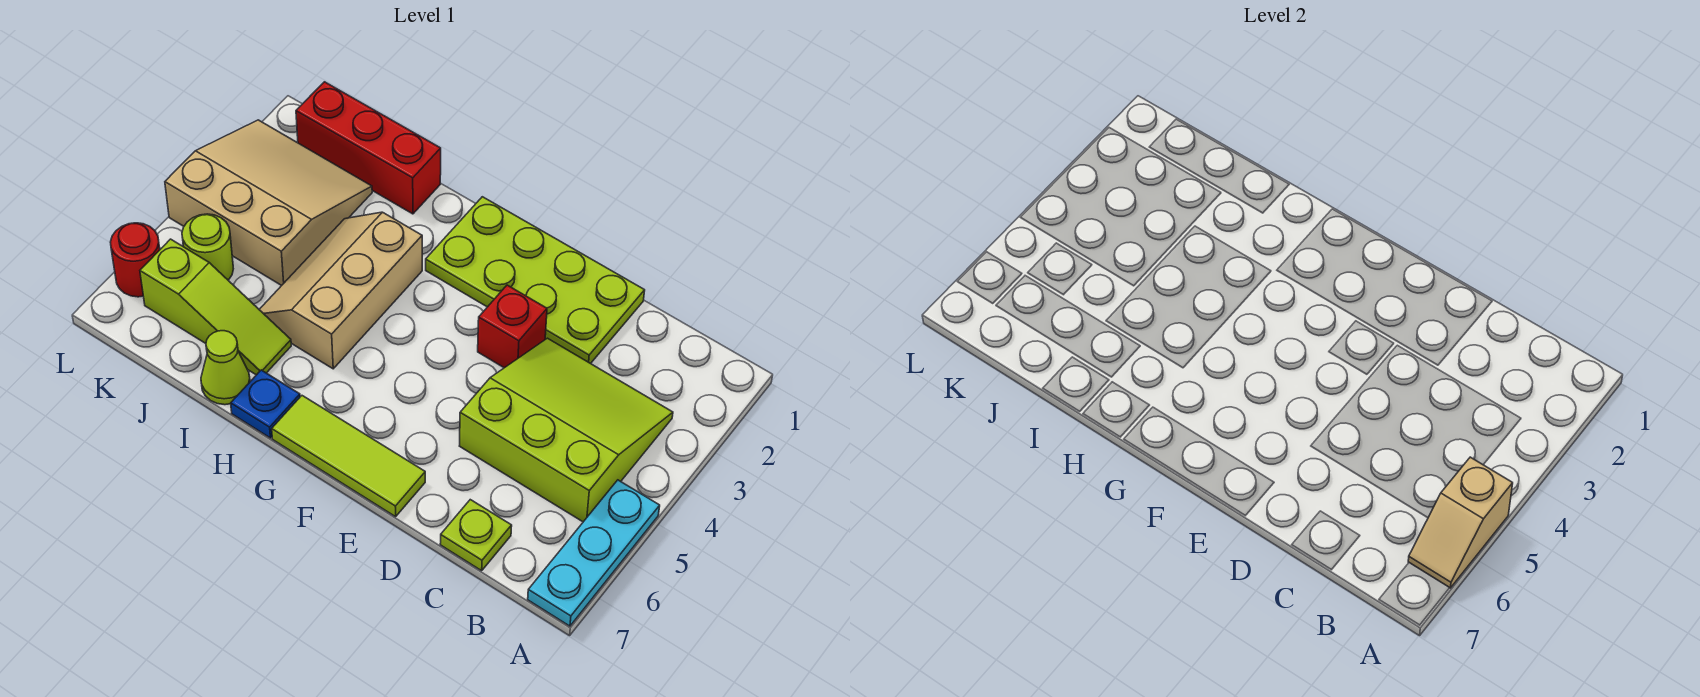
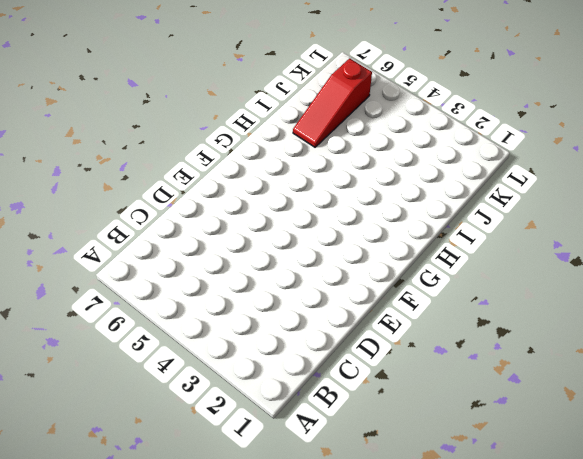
red 1x3 slope [293,59,372,147] -> lime 1x3 slope [140,239,291,375]
none -> cyan 1x3 plate [528,480,660,626]
none -> lime 3x3 slope [460,338,673,522]
none -> lime 1x1 plate [440,500,512,571]

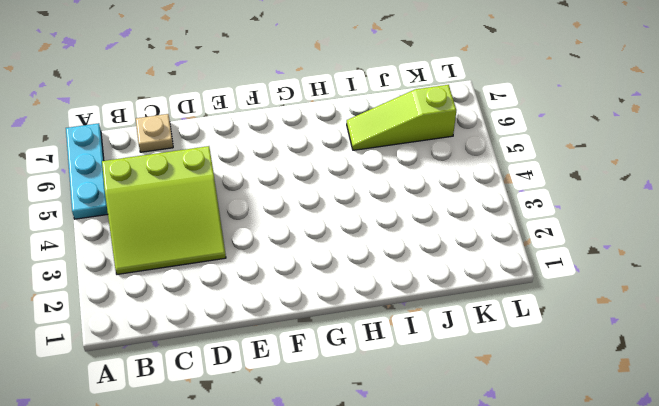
tan 1x1 plate [136,114,173,152] -> lime 1x1 plate [440,500,512,571]
none -> lime 2x4 plate [426,197,645,364]
none -> red 1x1 brick [478,285,547,368]
none -> lime 1x3 tile [272,396,425,517]

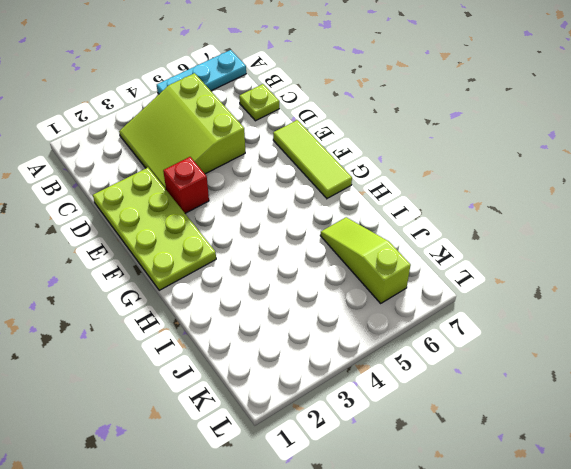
none -> tan 2x3 slope [259,212,422,369]
none -> blue 1x1 plate [231,370,300,438]
none -> red 1x3 brick [296,82,441,214]

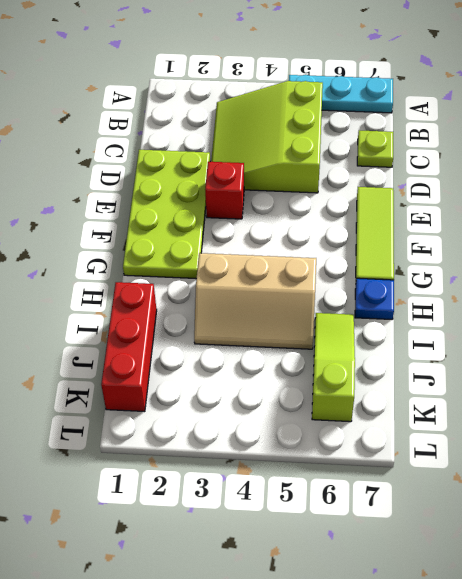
none -> lime 1x1 cone [201,331,250,405]
none -> tan 3x3 slope [165,120,372,286]
none -> lime 1x1 round brick [182,214,233,280]

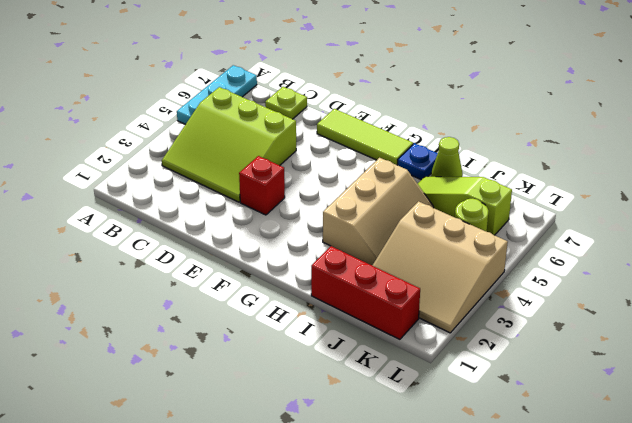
none -> lime 2x4 plate [426,197,645,364]
none -> red 1x1 round brick [111,223,160,297]
none -> tan 1x2 slope [1408,457,1513,588]

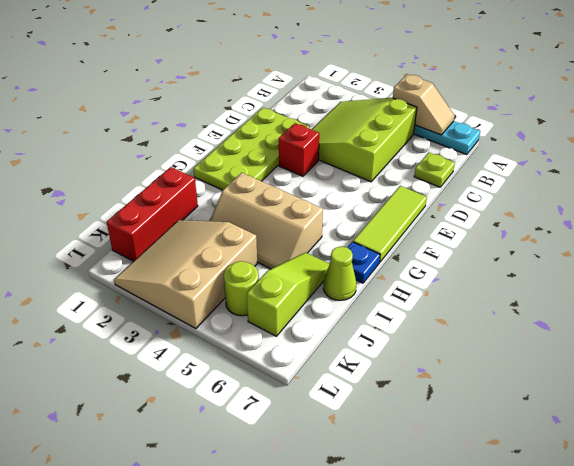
none -> red 1x1 round brick [111,223,160,297]

